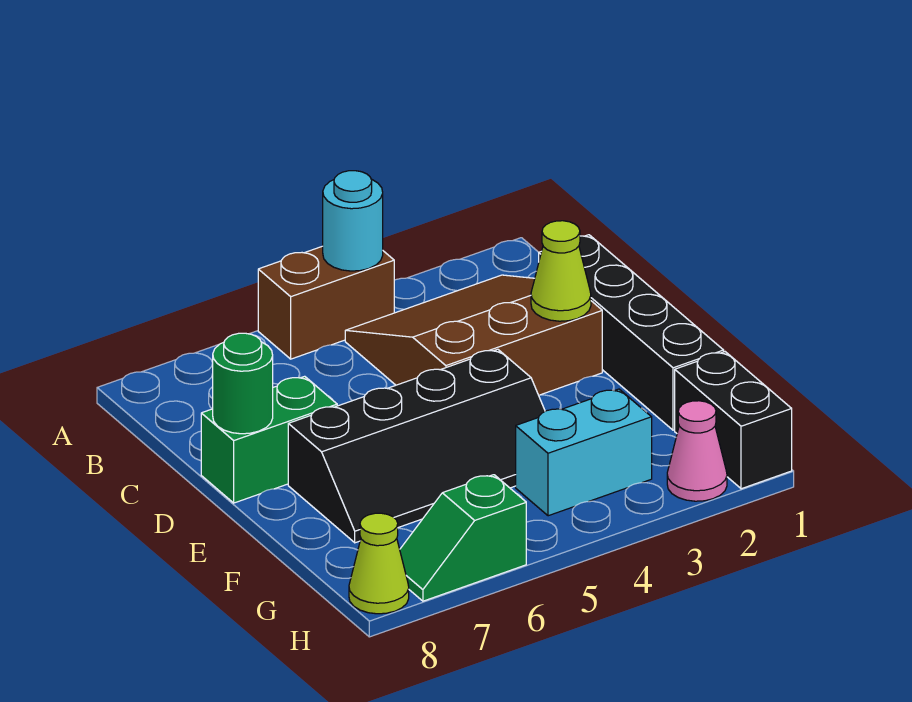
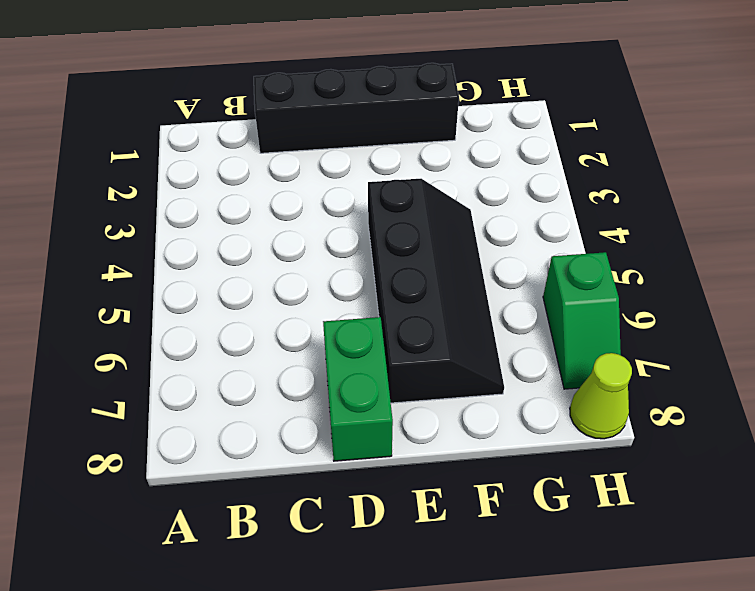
none -> brown 1x2 brick [258,246,394,359]
none -> brown 3x3 slope [345,275,602,395]
none -> black 1x2 brick [675,352,792,489]

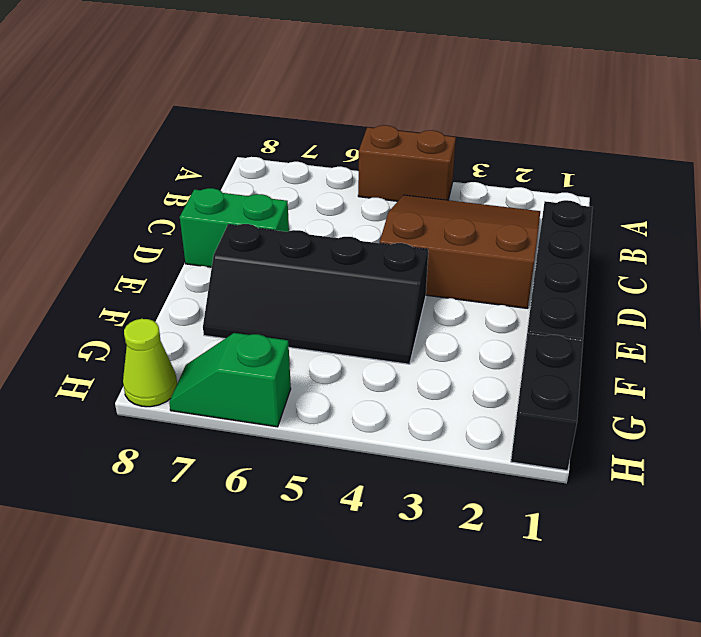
none -> cyan 1x2 brick [516,389,652,516]
none -> pink 1x1 cone [667,401,727,501]
none -> cyan 1x1 round brick [323,171,383,271]

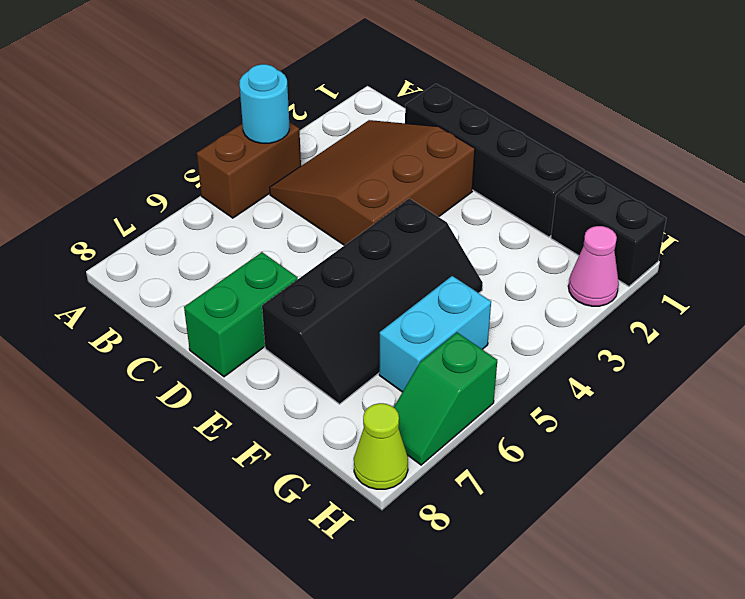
cyan 1x2 brick [379,276,491,392] -> cyan 1x2 brick moved to [516,389,652,516]
none -> lime 1x1 cone [531,221,591,321]
none -> green 1x1 round brick [213,333,273,434]

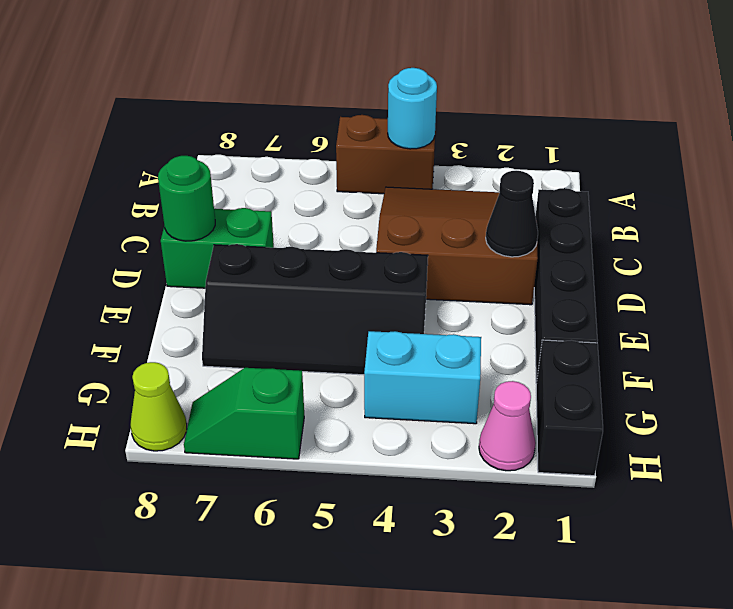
black 1x1 cone [486,171,538,257] -> lime 1x1 cone [531,221,591,321]

